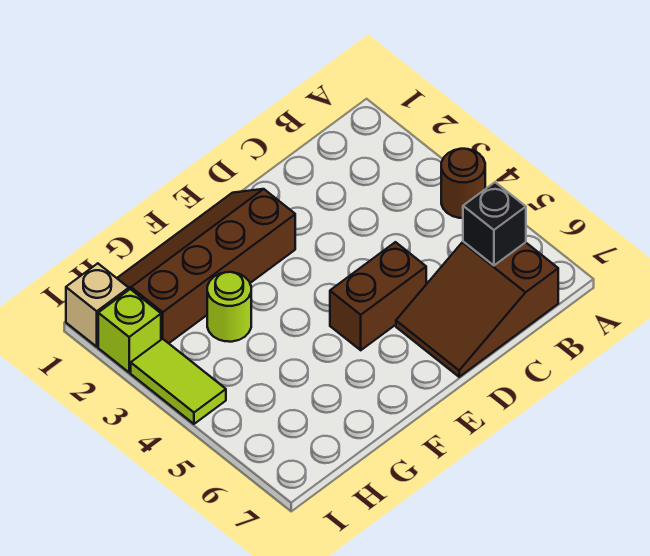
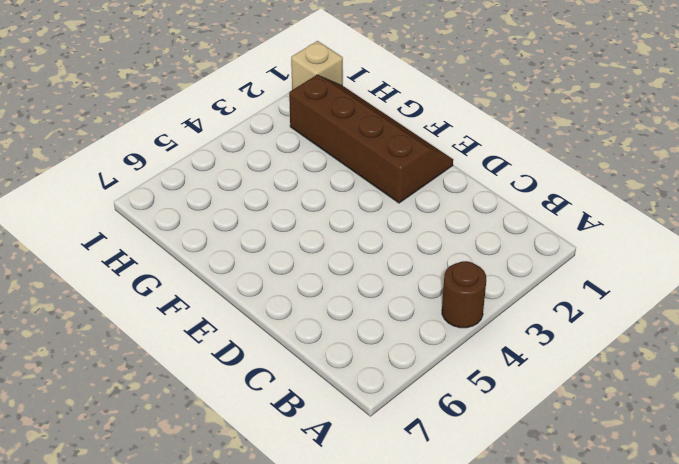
none -> brown 2x3 slope [396,242,558,377]
none -> brown 1x2 brick [330,242,426,350]

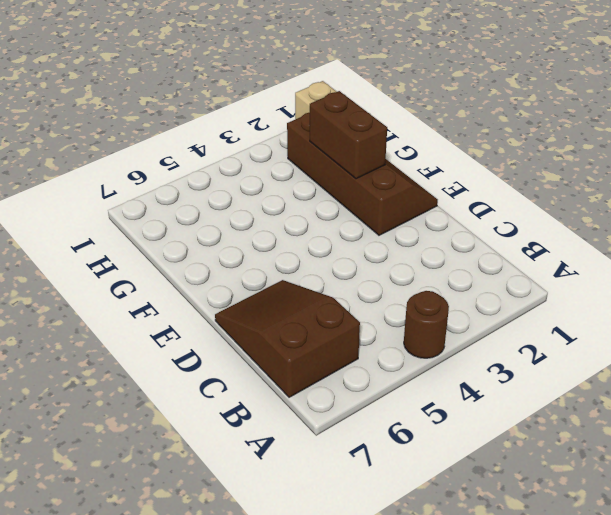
brown 1x2 brick [310,91,387,179] -> brown 1x2 brick moved to [330,242,426,350]
none -> lime 1x1 round brick [207,272,251,342]
none -> lime 1x1 brick [98,289,161,372]

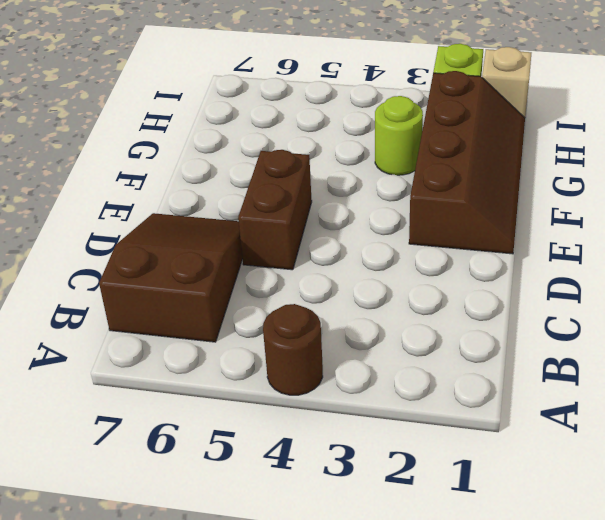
none -> lime 1x2 tile [131,339,226,424]
none -> black 1x1 brick [463,182,526,265]

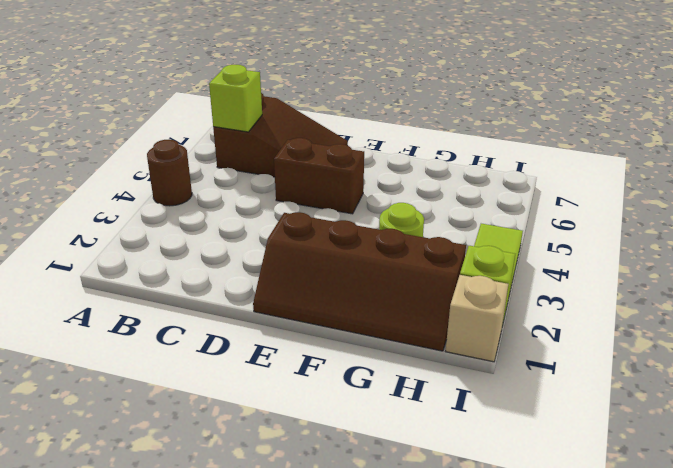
lime 1x1 brick [209,65,262,132] -> black 1x1 brick [463,182,526,265]

